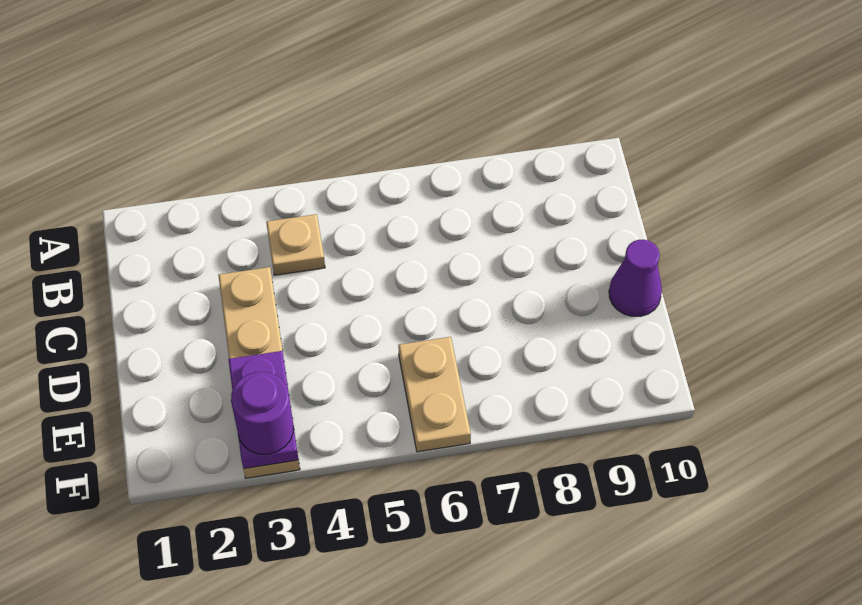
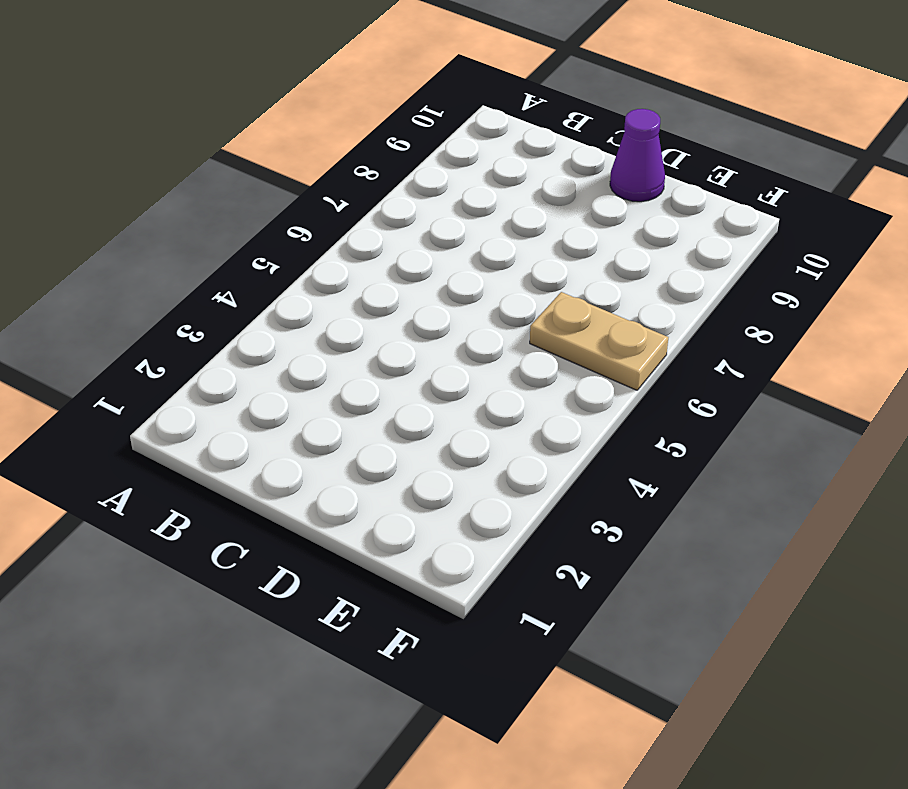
none -> tan 1x1 plate [266,214,325,275]
none -> tan 1x4 plate [218,267,300,478]

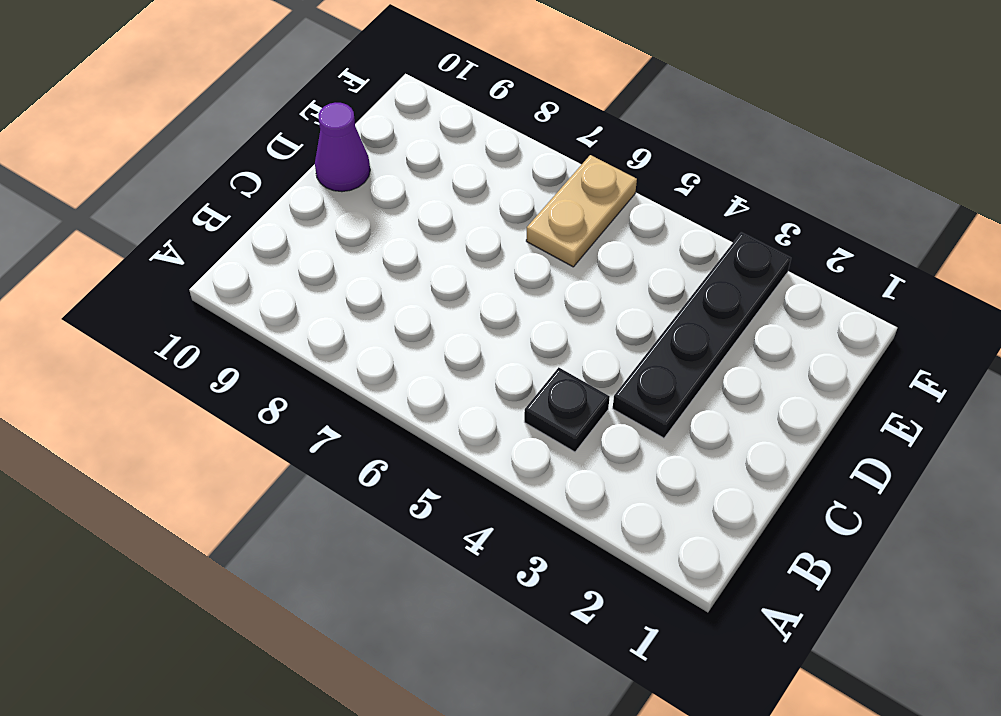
black 1x1 plate [524,367,610,452] -> tan 1x1 plate [266,214,325,275]
black 1x4 plate [613,232,791,438] -> tan 1x4 plate [218,267,300,478]
none -> purple 1x2 plate [228,351,299,469]
none -> purple 1x1 round brick [231,372,293,454]

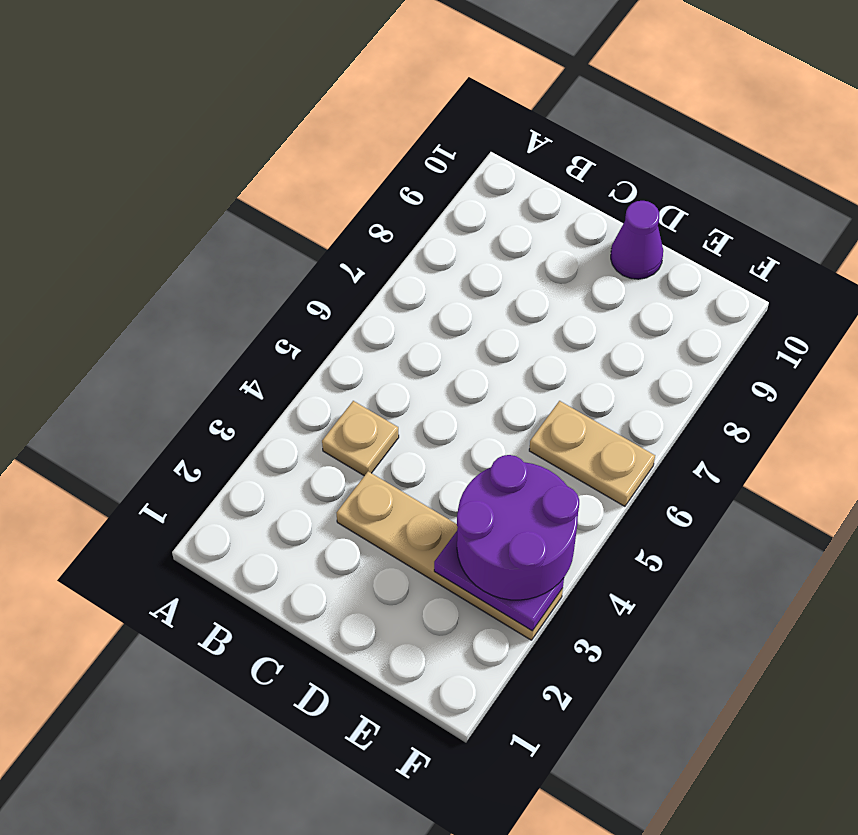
purple 2x2 round brick [457,455,579,600] -> purple 1x1 round brick [231,372,293,454]

